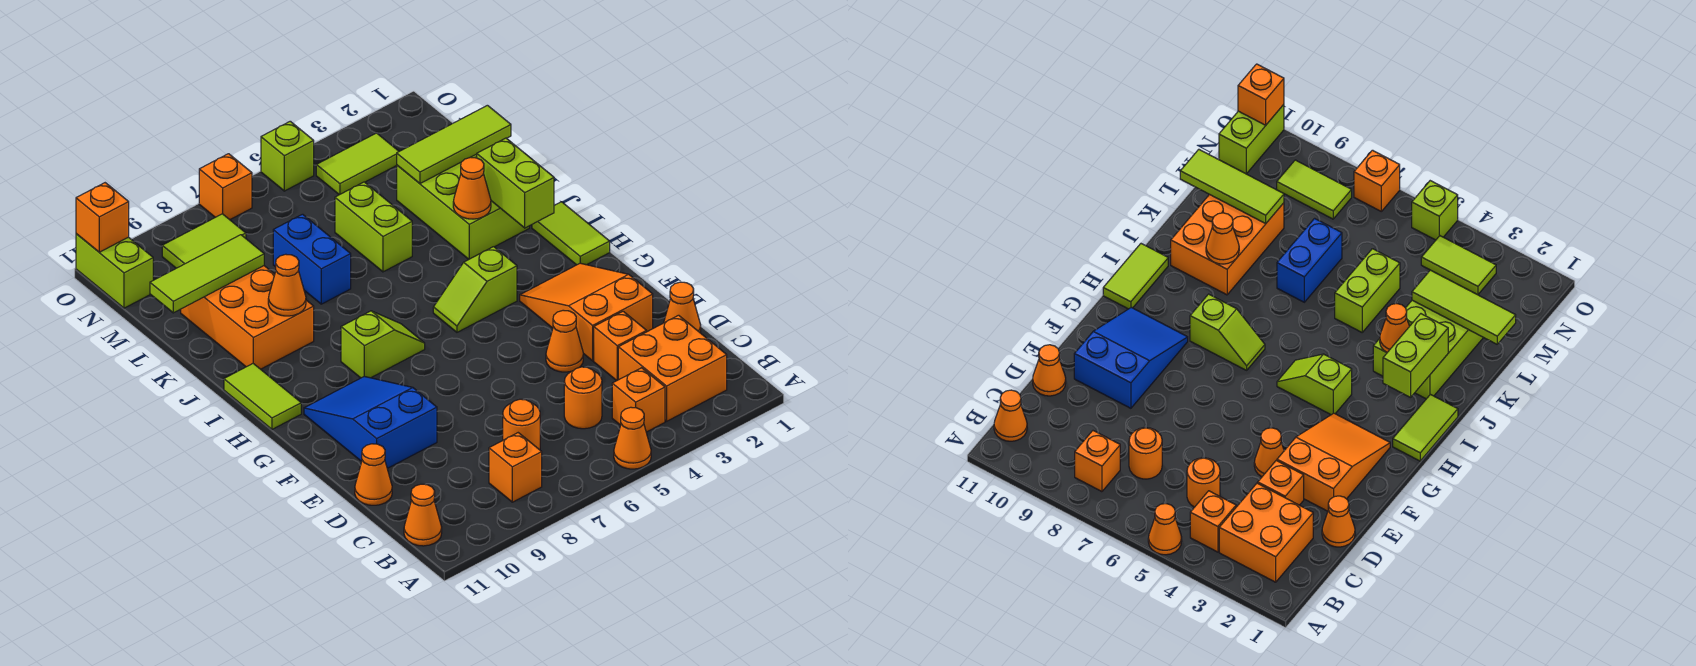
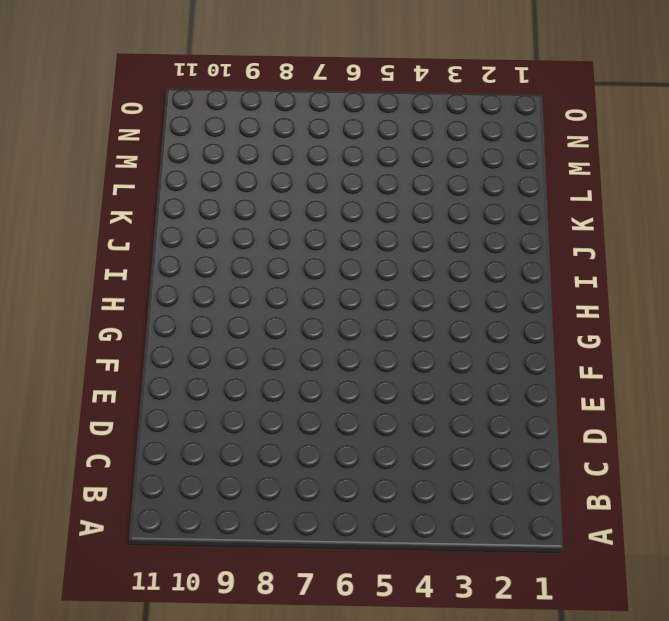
none -> orange 1x1 cone [614,407,651,469]
none -> orange 2x2 brick [618,315,727,421]
none -> orange 1x1 brick [612,368,665,432]
none -> orange 1x1 brick [489,433,542,502]

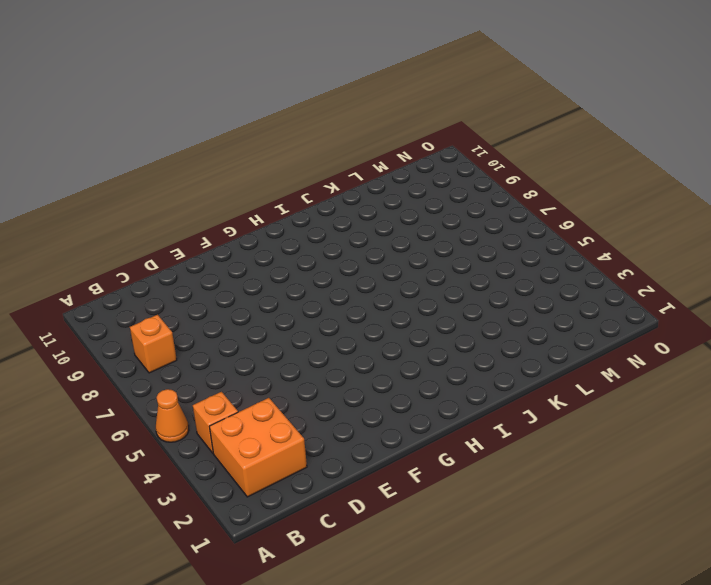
none -> orange 1x1 cone [404,484,442,546]
none -> orange 1x1 round brick [564,367,602,429]
none -> orange 1x1 round brick [503,399,540,450]
none -> orange 1x1 cone [664,282,701,332]

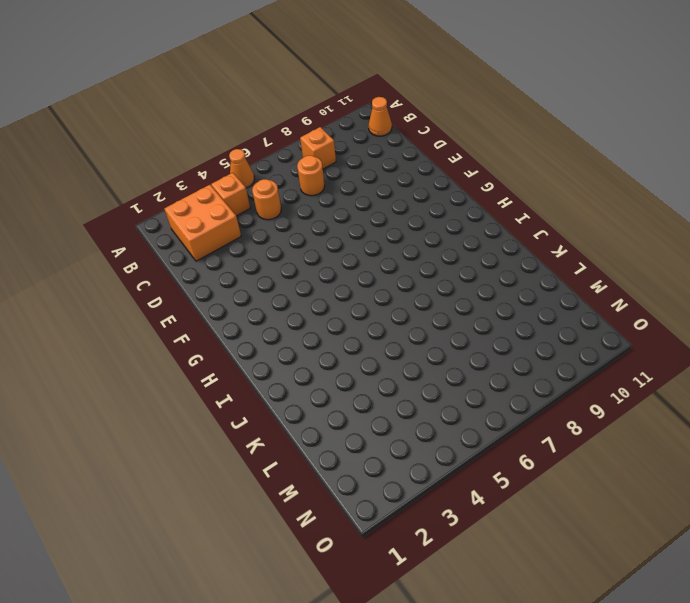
none -> orange 1x1 cone [664,282,701,332]
none -> orange 1x1 brick [594,311,647,381]
none -> orange 1x1 cone [355,444,392,505]
none -> orange 2x3 slope [520,263,653,361]

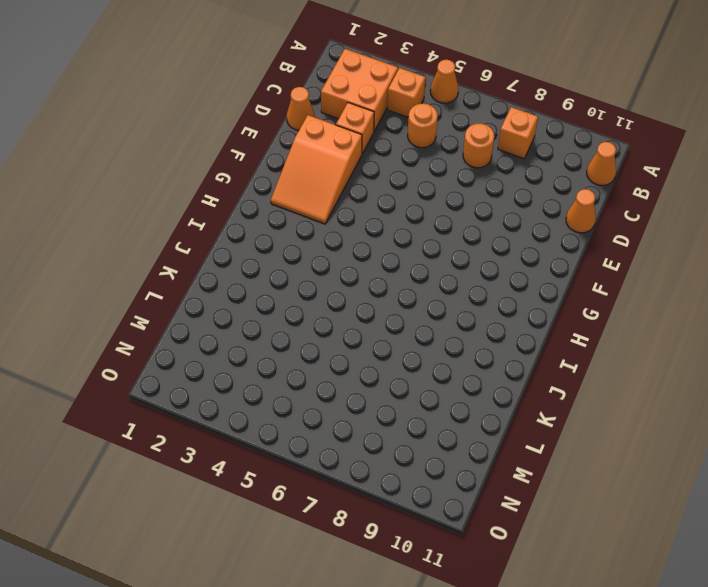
none -> orange 1x1 cone [546,310,583,372]
none -> blue 2x3 slope [304,376,437,469]
none -> lime 1x2 tile [532,202,610,265]
none -> lime 1x2 slope [433,247,517,332]

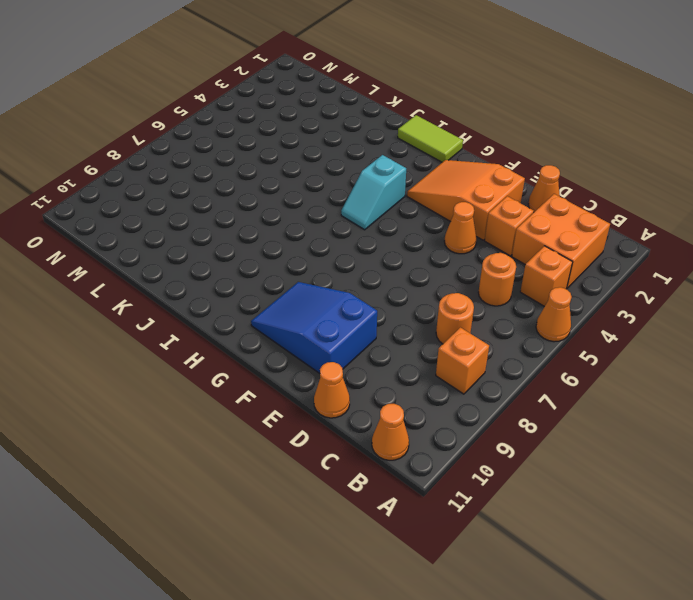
cyan 1x2 slope [341,155,406,230] -> lime 1x2 slope [433,247,517,332]
none -> lime 1x2 slope [341,311,425,378]
none -> lime 1x2 tile [224,364,301,429]
none -> lime 2x3 brick [397,154,529,259]
none -> orange 2x3 brick [181,266,314,369]

